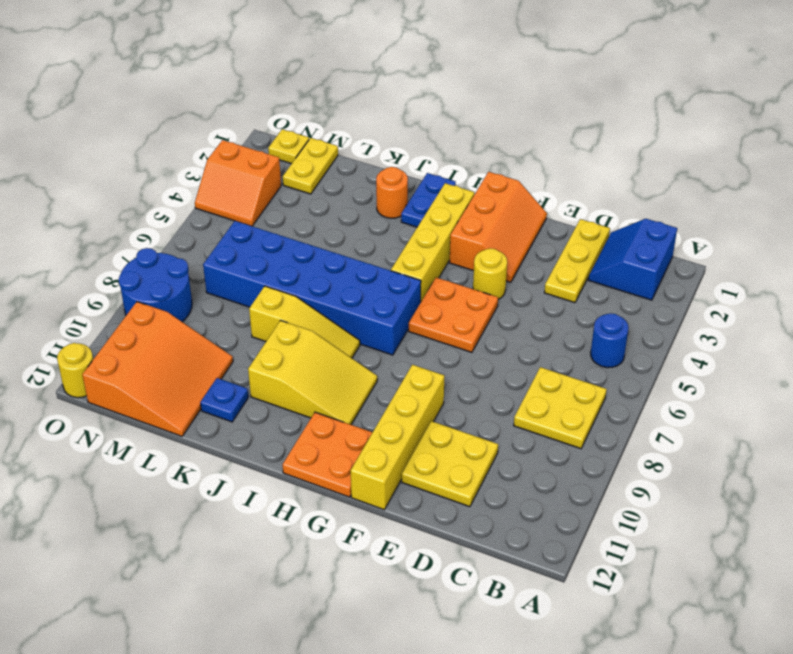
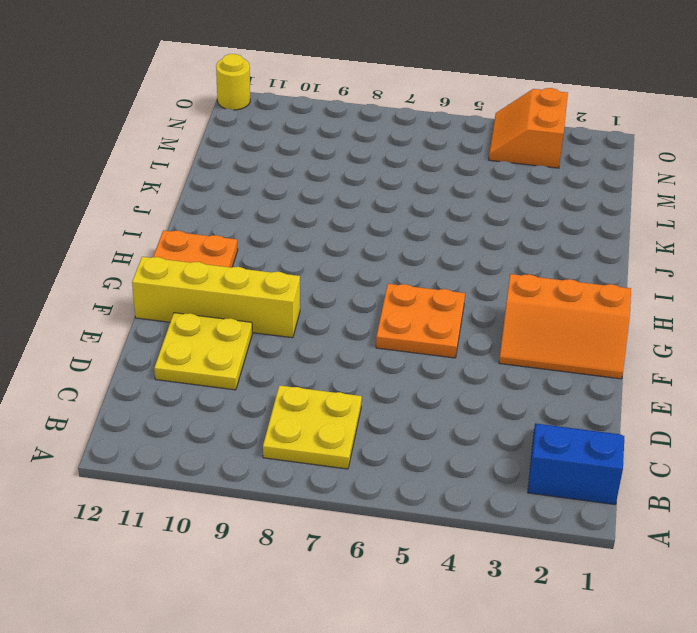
none -> blue 1x1 round brick [591,313,629,368]
none -> yellow 1x3 plate [544,219,610,303]
none -> yellow 1x1 round brick [473,248,507,299]

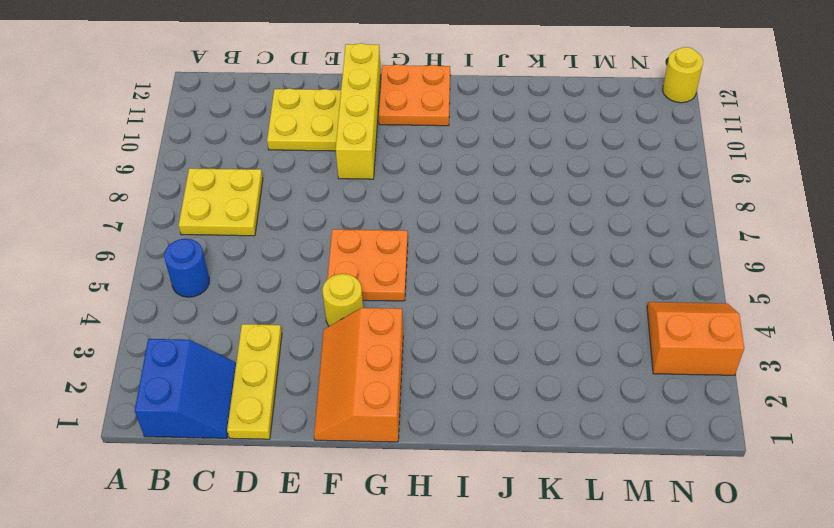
none -> yellow 1x4 brick [391,183,474,301]
none -> blue 2x6 brick [203,221,421,355]
none -> yellow 2x3 slope [248,320,377,425]

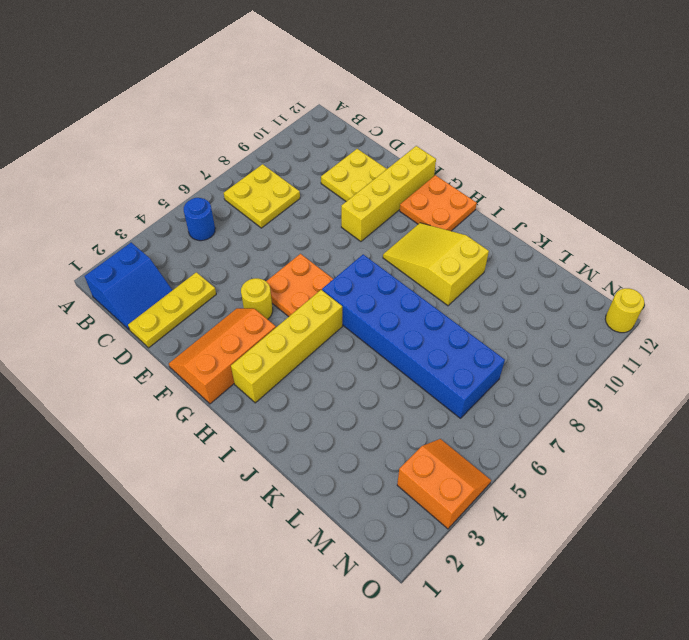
none -> blue 1x2 plate [401,173,456,227]
none -> yellow 1x3 slope [249,286,360,358]
none -> orange 1x1 round brick [376,167,408,218]

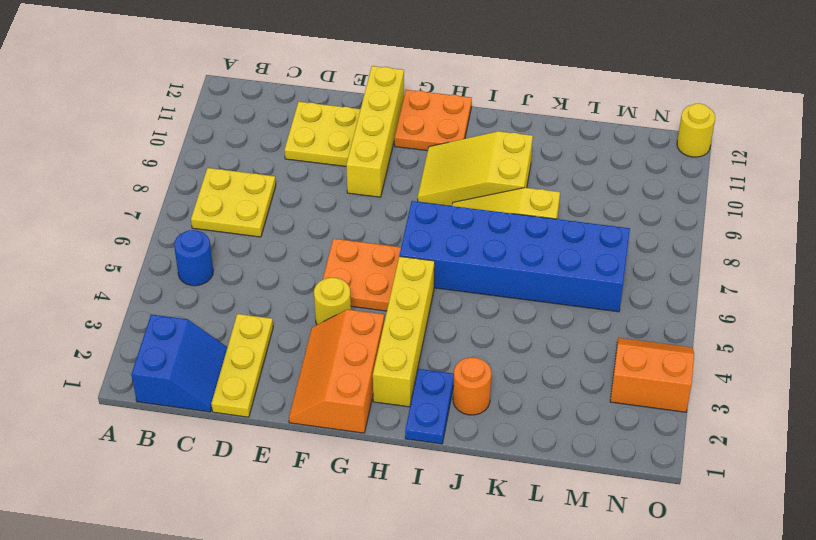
none -> blue 1x1 plate [200,378,248,422]
none -> orange 3x3 slope [82,302,233,436]
none -> yellow 1x2 plate [283,138,338,194]

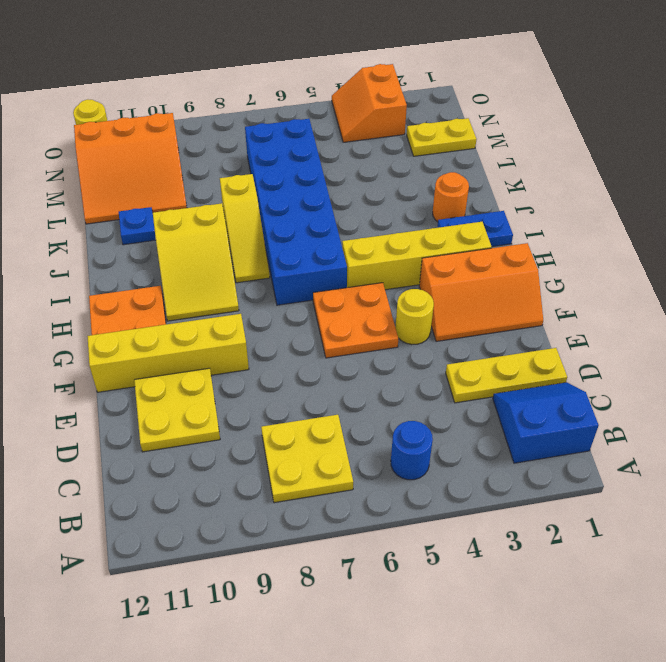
none -> yellow 1x1 plate [268,129,309,164]
none -> blue 2x2 round brick [118,248,192,322]

